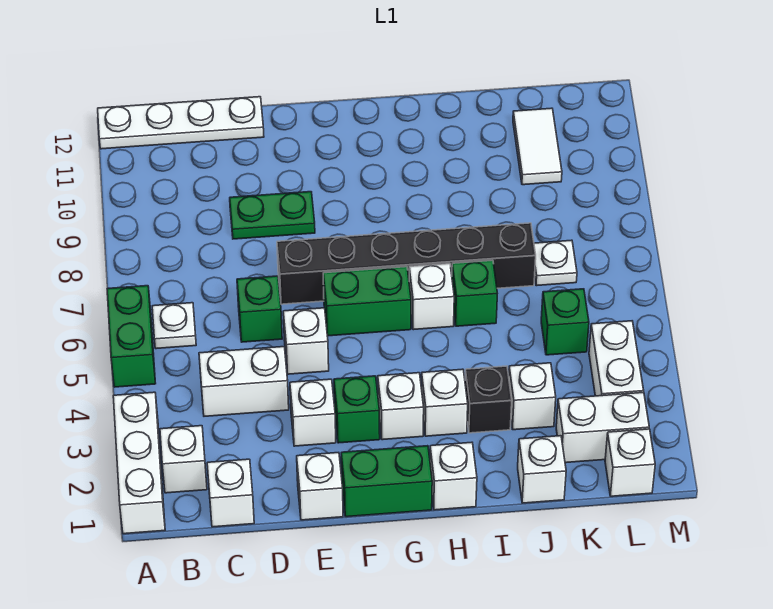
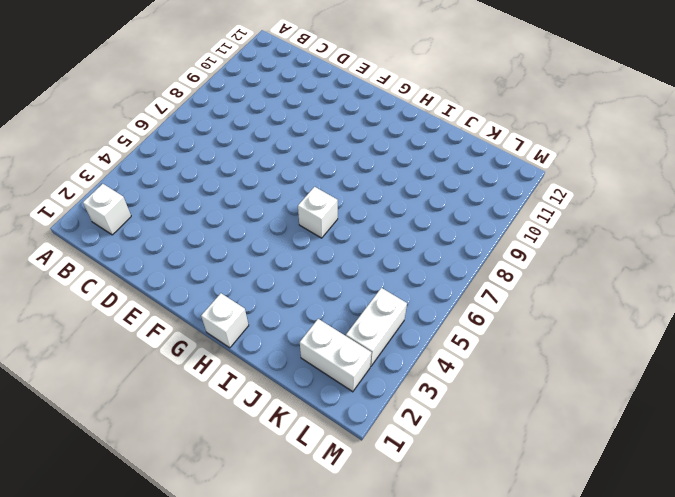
none -> white 1x3 brick [113,392,165,534]
none -> green 1x2 brick [107,286,156,387]
none -> white 1x4 plate [98,97,264,149]
none -> white 1x1 plate [152,303,196,349]

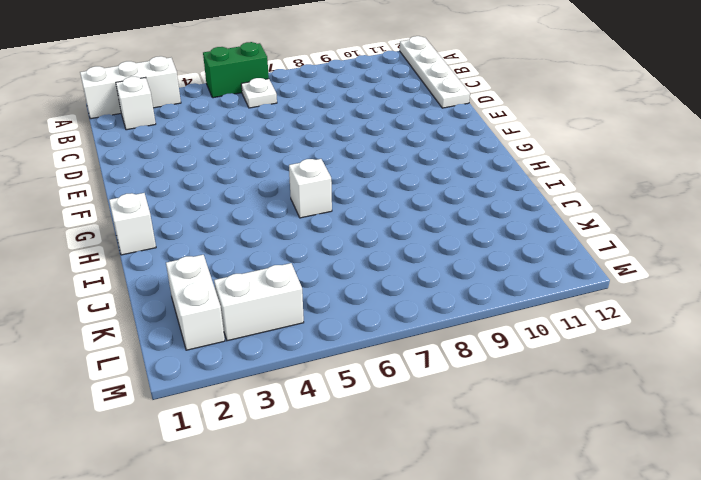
none -> white 1x1 brick [207,459,254,527]
none -> white 1x2 brick [199,347,289,416]
none -> green 1x1 brick [237,276,282,342]
none -> green 1x2 plate [230,192,315,239]

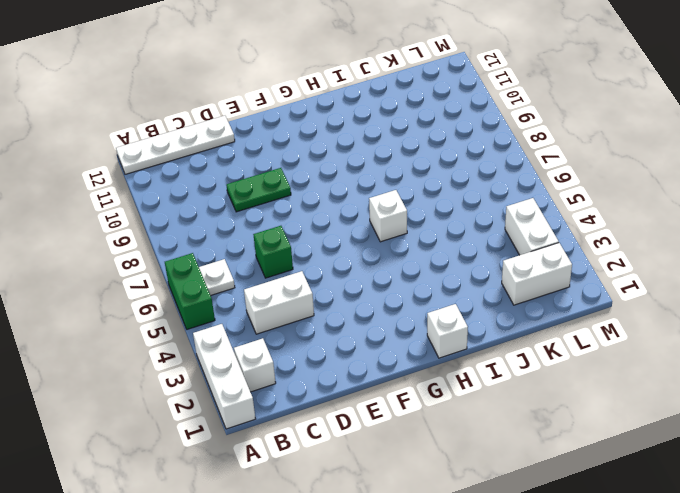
none -> white 1x1 brick [207,459,254,527]
none -> white 1x1 brick [297,453,343,520]
none -> white 1x1 brick [290,379,336,446]
none -> white 1x1 brick [283,308,329,374]

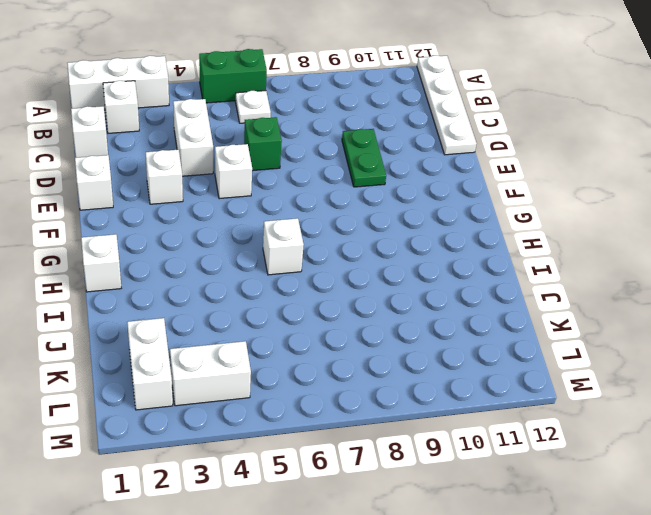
none -> black 1x6 brick [277,223,536,304]
none -> green 1x2 brick [341,446,432,517]
none -> green 1x1 brick [334,376,380,443]
none -> green 1x2 brick [323,267,411,336]

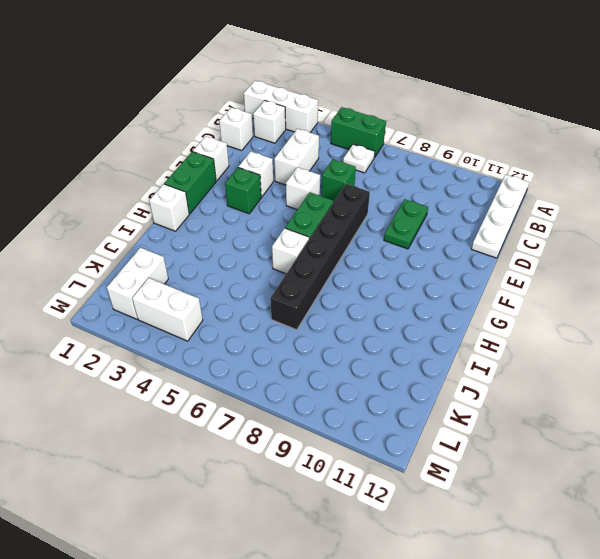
none -> white 1x1 brick [378,373,424,440]
none -> white 1x1 brick [421,369,468,436]
none -> black 1x1 brick [465,366,512,433]
none -> green 1x1 brick [452,260,497,326]

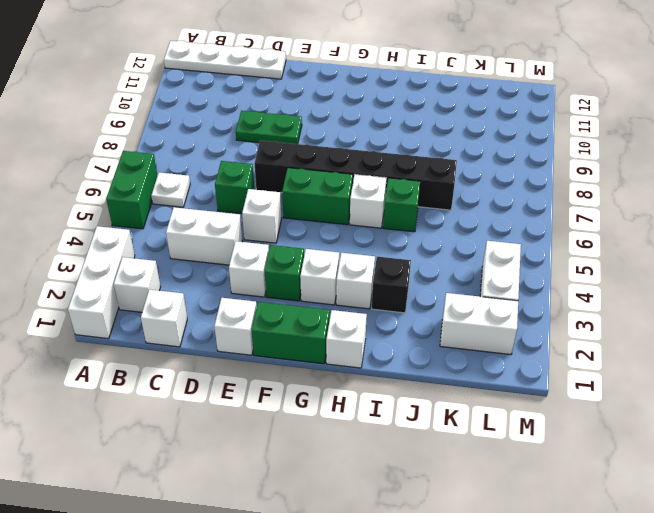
none -> white 1x1 brick [518,436,566,503]
none -> white 1x1 brick [509,363,556,430]
none -> green 1x1 brick [541,289,589,355]
none -> white 1x1 plate [534,240,577,286]

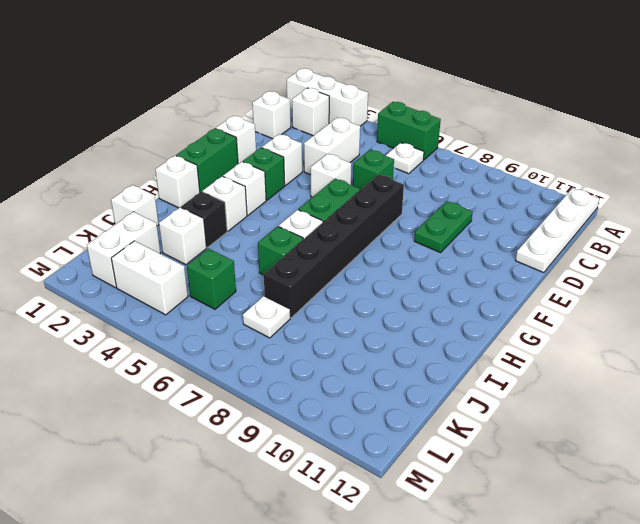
none -> white 1x2 tile [513,108,562,185]
none -> white 1x1 brick [605,429,655,496]

